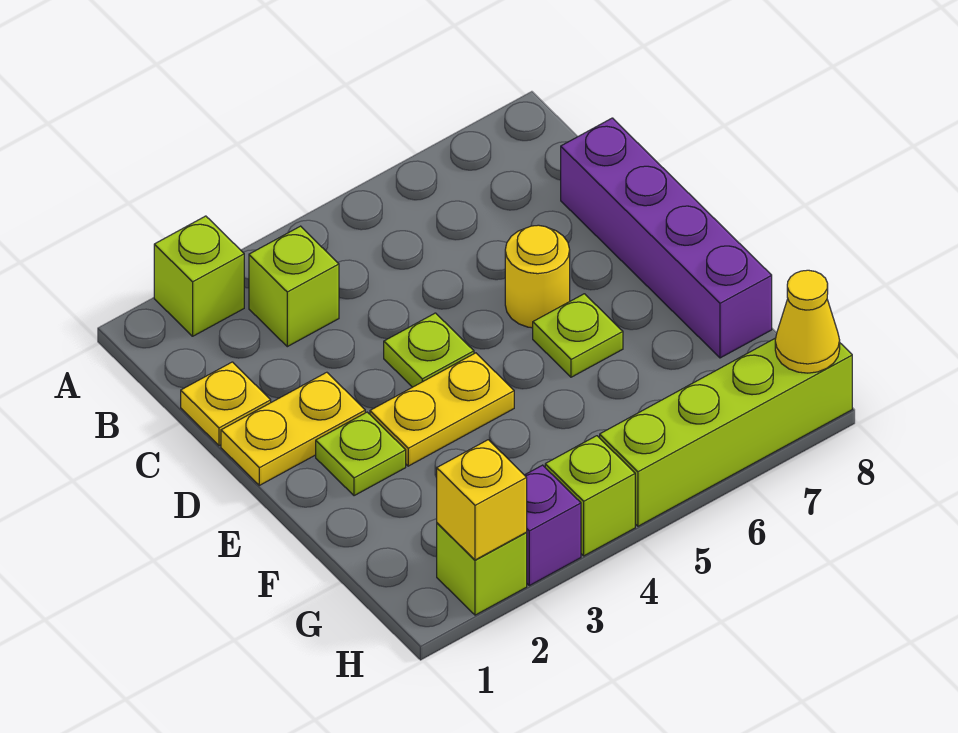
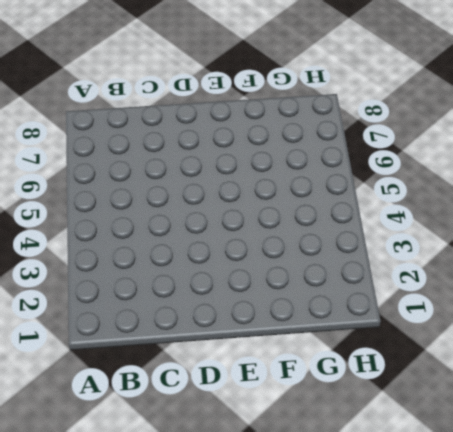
none -> lime 1x1 brick [154,216,244,336]
none -> lime 1x1 brick [249,226,339,347]
none -> yellow 1x1 plate [181,362,271,446]

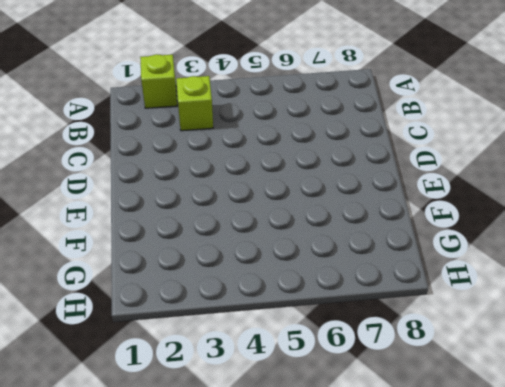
none -> yellow 1x1 plate [181,362,271,446]
none -> purple 1x4 brick [561,118,772,358]
none -> yellow 1x2 plate [221,372,365,485]

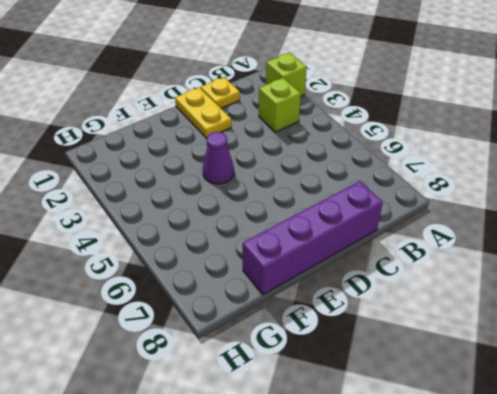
purple 1x1 cone [203,132,234,184] -> yellow 1x2 plate [370,353,514,466]
none -> lime 1x1 plate [384,313,474,387]
none -> yellow 1x1 round brick [505,225,570,328]
none -> lime 1x1 plate [316,412,406,496]

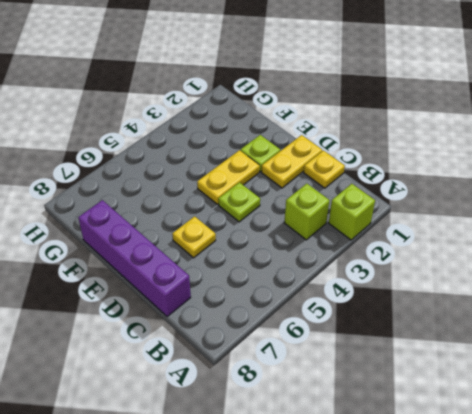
yellow 1x1 plate [172,216,216,258] -> yellow 1x1 round brick [505,225,570,328]
none -> lime 1x1 plate [533,294,623,377]
none -> lime 1x1 brick [437,523,527,615]
none -> purple 1x1 brick [525,465,581,586]

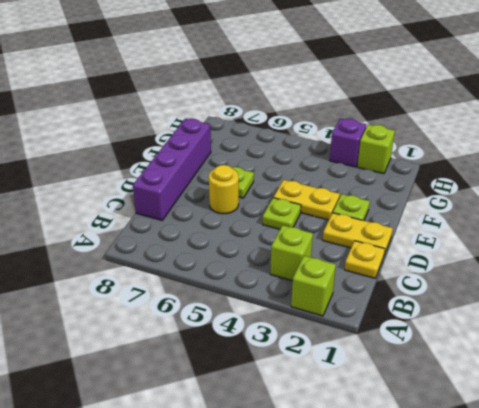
none -> lime 1x1 brick [545,436,635,556]
none -> lime 1x4 brick [600,338,852,526]
none -> yellow 1x1 brick [437,440,527,560]

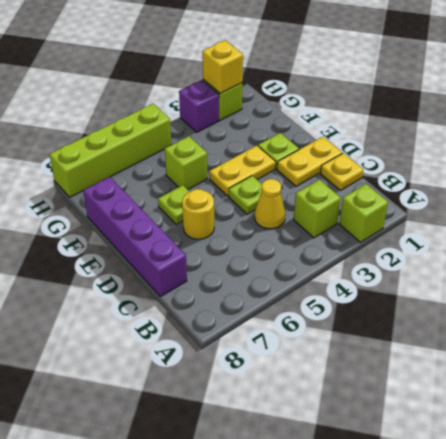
yellow 1x1 cone [254,179,285,229] -> yellow 1x1 cone moved to [775,270,840,373]
lime 1x1 brick [165,136,207,190] -> lime 1x1 brick moved to [545,436,635,556]

